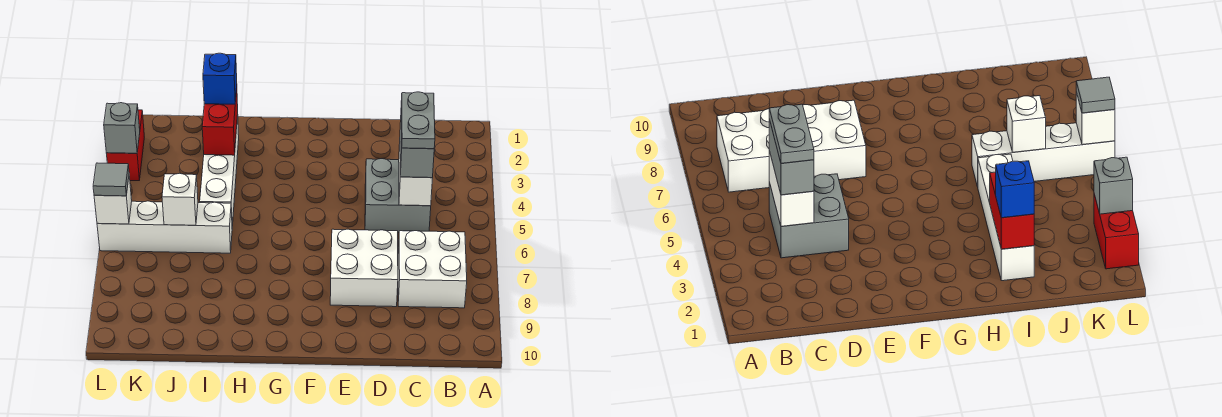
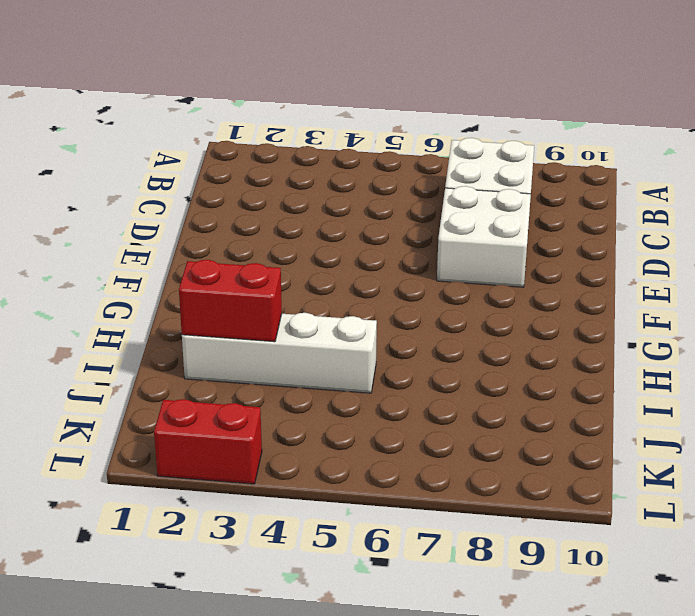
none -> grey 2x2 brick [365,159,431,232]
none -> white 1x4 brick [97,201,232,253]
none -> white 1x2 brick [399,144,433,206]

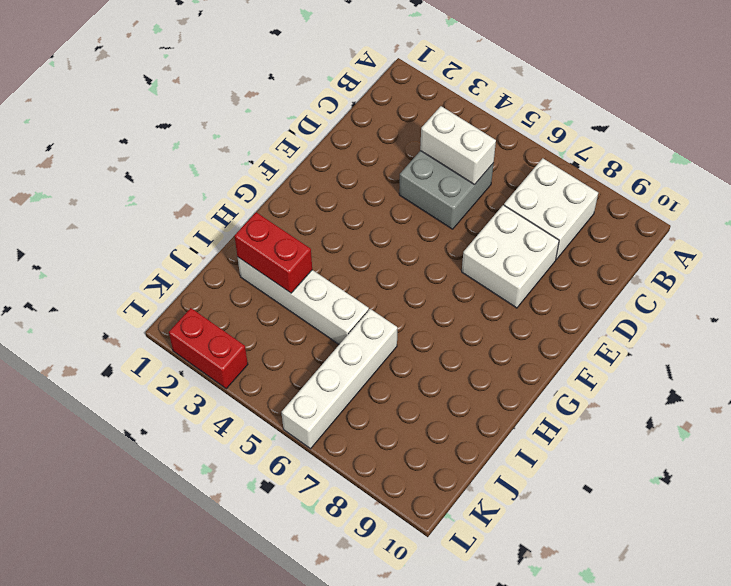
none -> white 1x1 brick [162,173,198,225]
none -> grey 1x1 brick [104,103,140,153]
none -> white 1x1 brick [94,176,132,224]

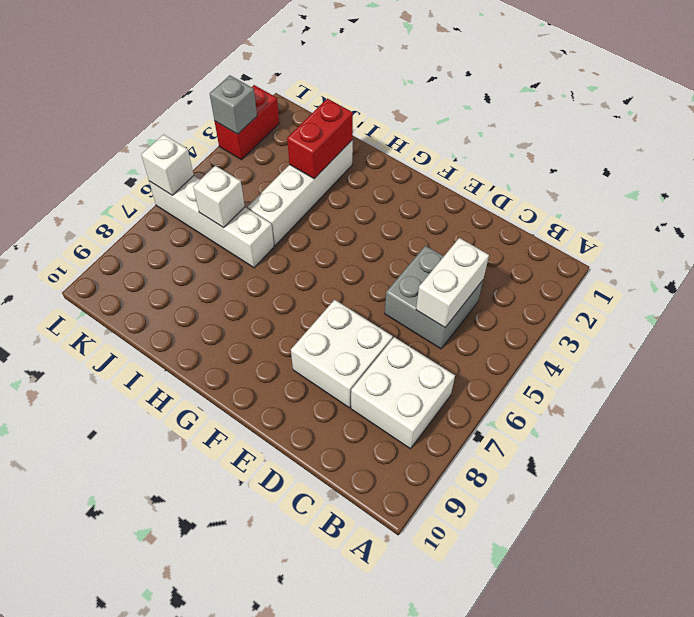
none -> grey 1x2 brick [400,114,434,178]
none -> blue 1x1 brick [203,53,237,104]
none -> grey 1x1 tile [93,163,129,196]

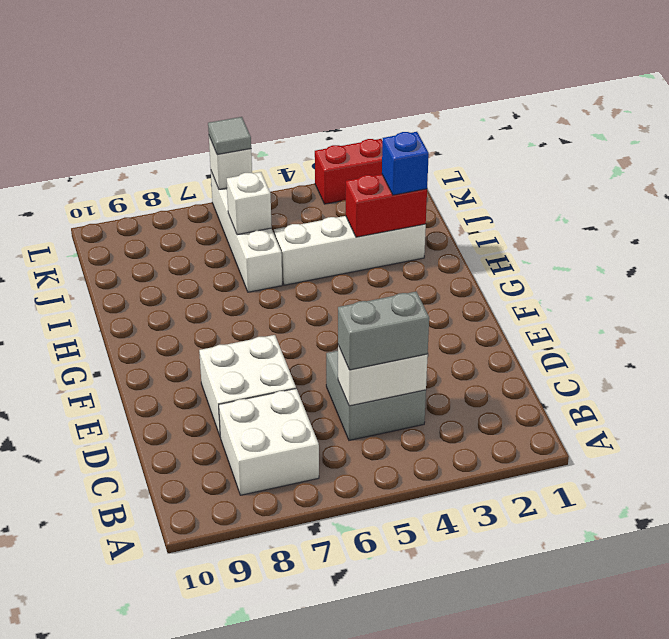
none -> grey 1x1 brick [104,103,140,153]
none -> grey 1x2 plate [401,92,435,149]

